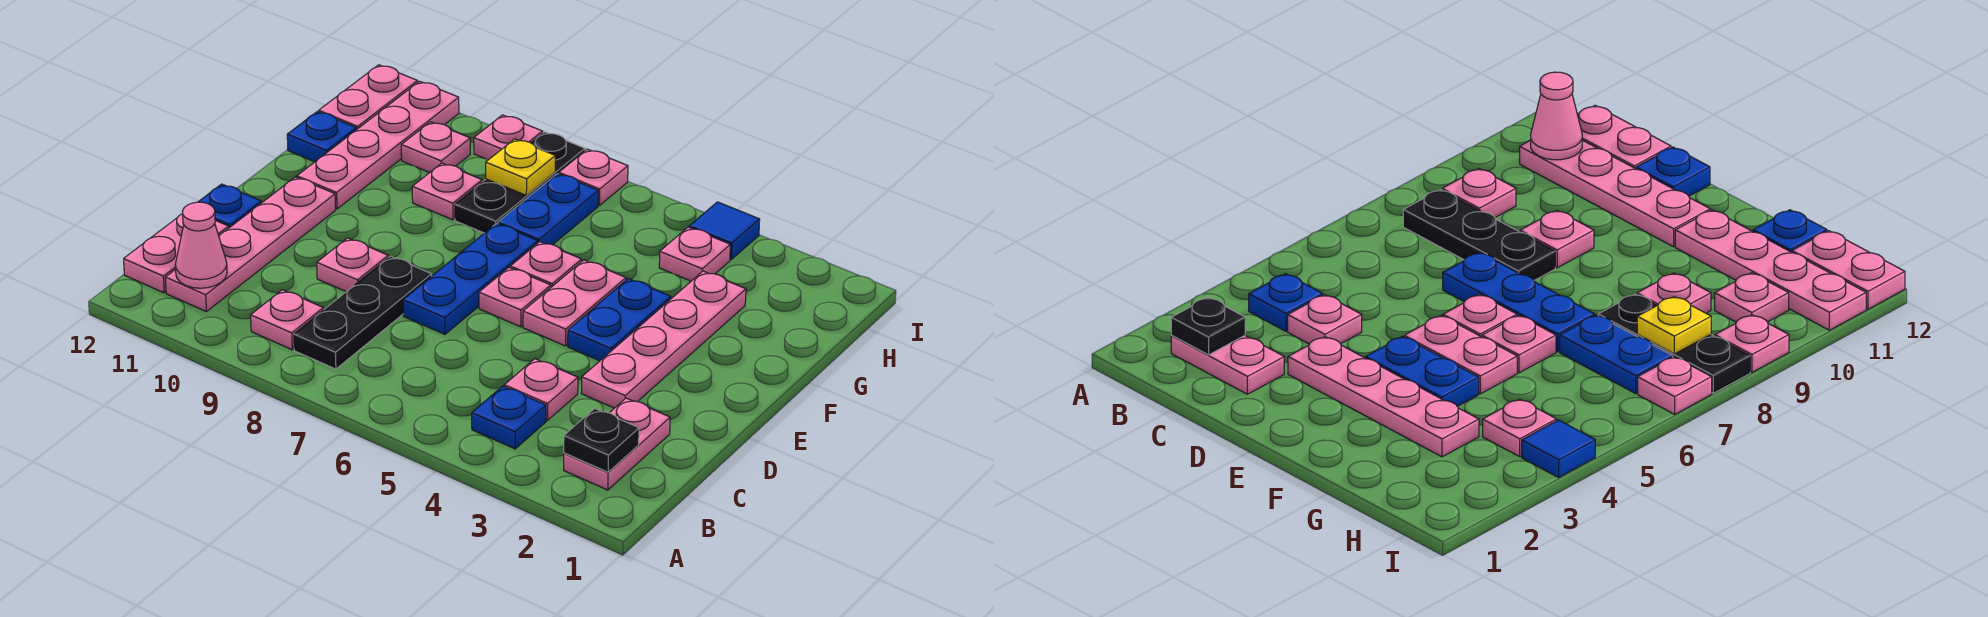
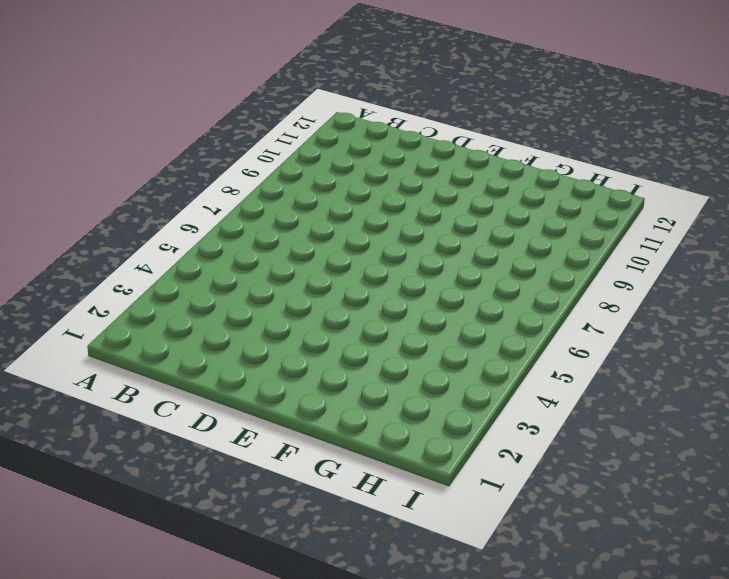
none -> pink 1x2 plate [564,398,670,490]
none -> blue 1x1 plate [472,386,546,449]
none -> black 1x3 plate [294,256,432,369]

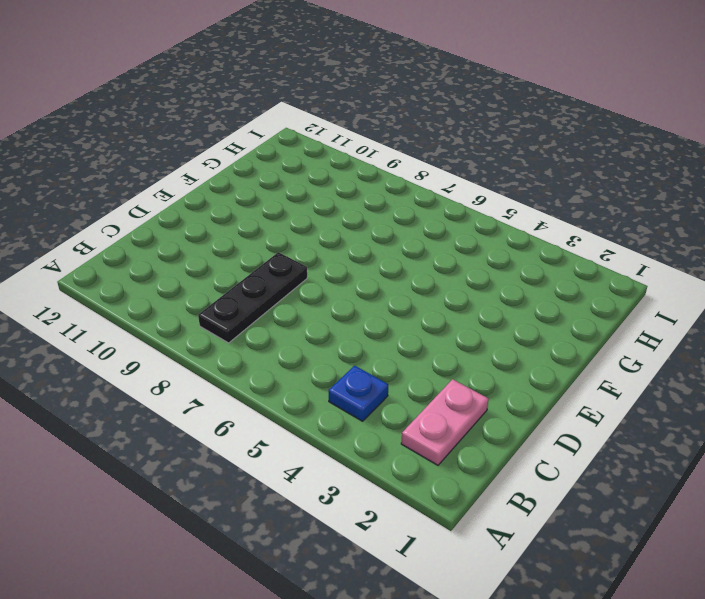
none -> pink 1x1 plate [251,290,323,350]
none -> pink 1x4 plate [165,177,336,312]
none -> pink 1x2 plate [124,213,229,293]

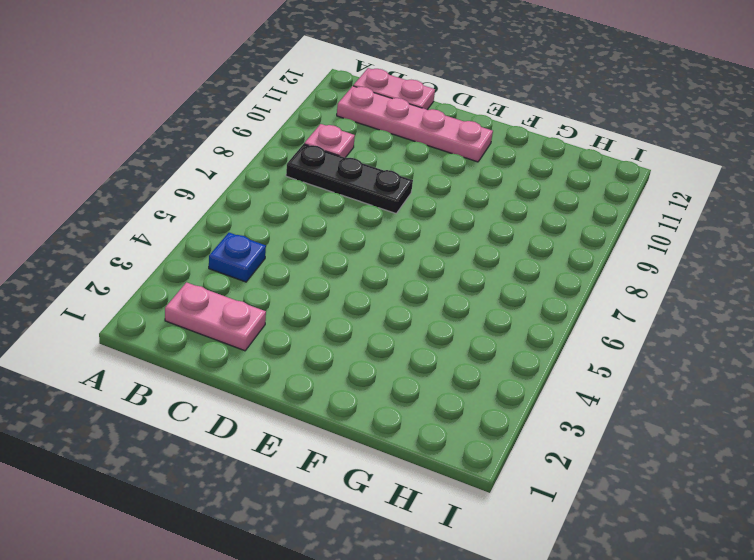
none -> pink 1x1 plate [504,359,578,421]
none -> pink 1x4 plate [581,271,746,408]
none -> blue 1x3 plate [403,224,538,334]

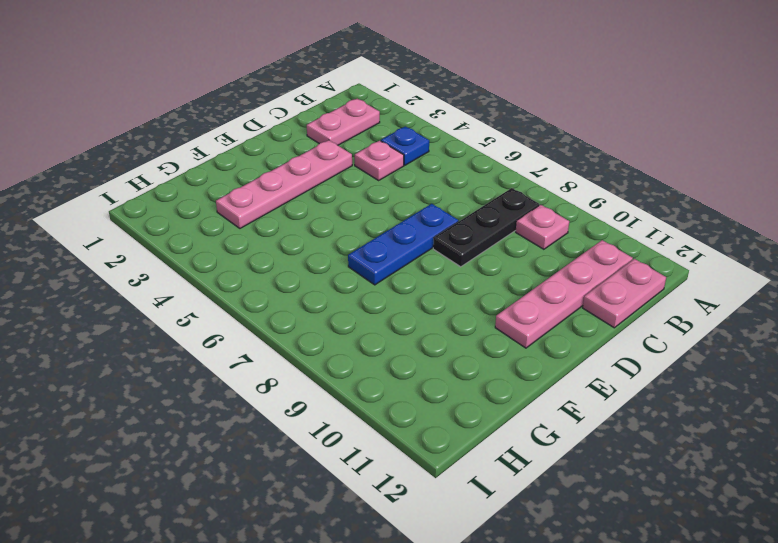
none -> pink 1x1 plate [317,238,388,292]
none -> blue 1x1 plate [199,184,261,228]
none -> blue 1x2 plate [568,279,671,361]

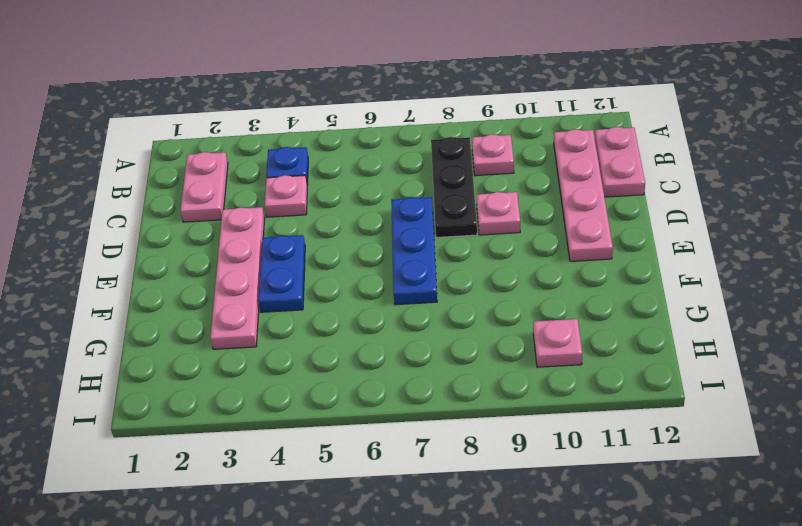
none -> blue 1x1 plate [199,184,261,228]
none -> pink 1x2 plate [523,260,626,346]
none -> pink 1x1 plate [479,268,551,327]

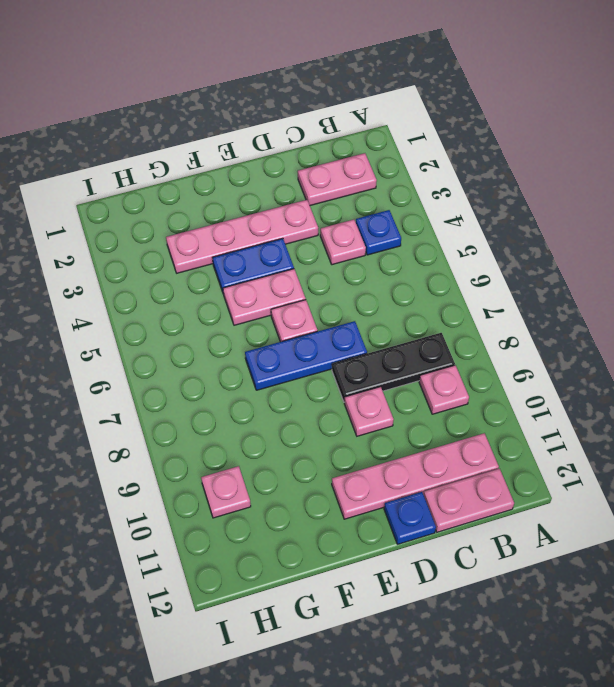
none -> pink 1x1 plate [510,242,582,287]
none -> pink 1x4 plate [297,81,459,209]
none -> blue 1x2 plate [498,174,598,245]

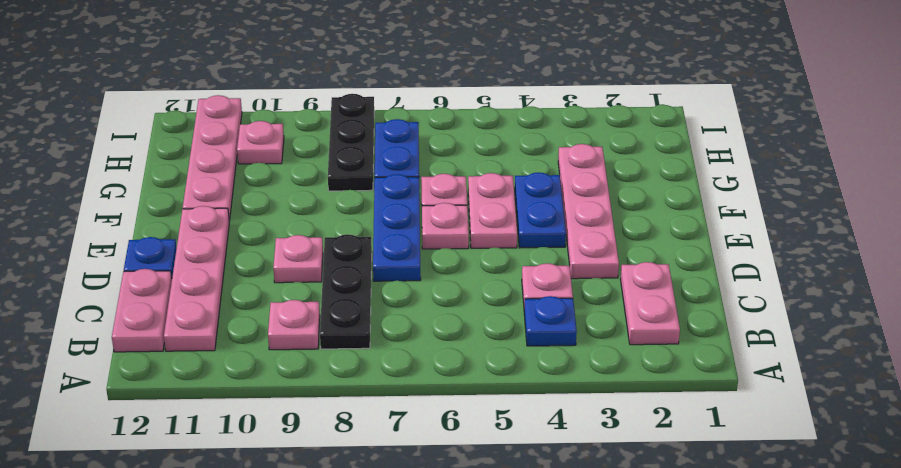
none -> pink 1x1 plate [412,163,482,220]
none -> blue 1x1 plate [287,112,356,162]
none -> pink 1x1 plate [659,227,730,281]

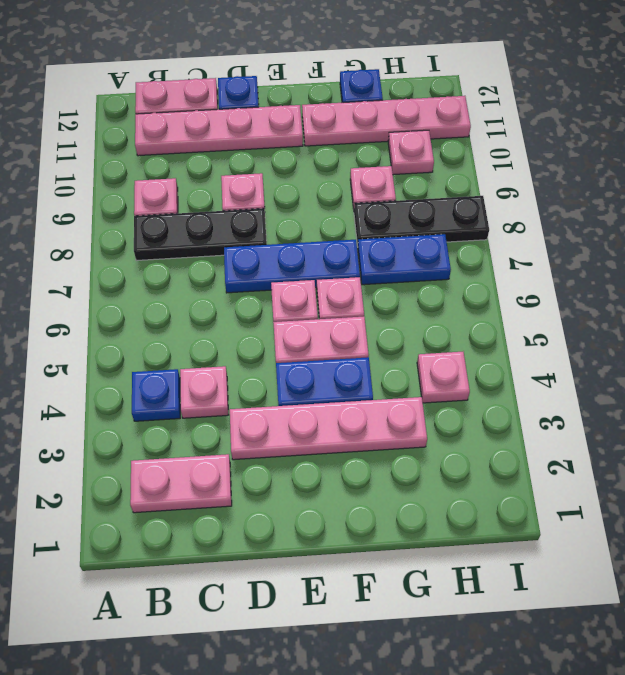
none -> pink 1x2 plate [319,65,418,130]
none -> blue 1x1 tile [689,202,760,260]
none -> pink 1x1 plate [559,149,628,206]

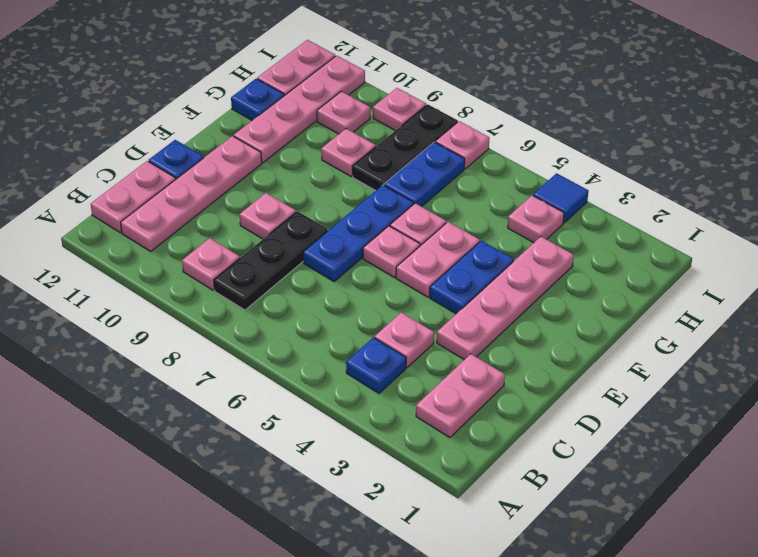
none -> black 1x1 plate [564,409,639,472]
none -> pink 1x1 cone [175,202,227,288]
none -> yellow 1x1 plate [486,139,555,195]

